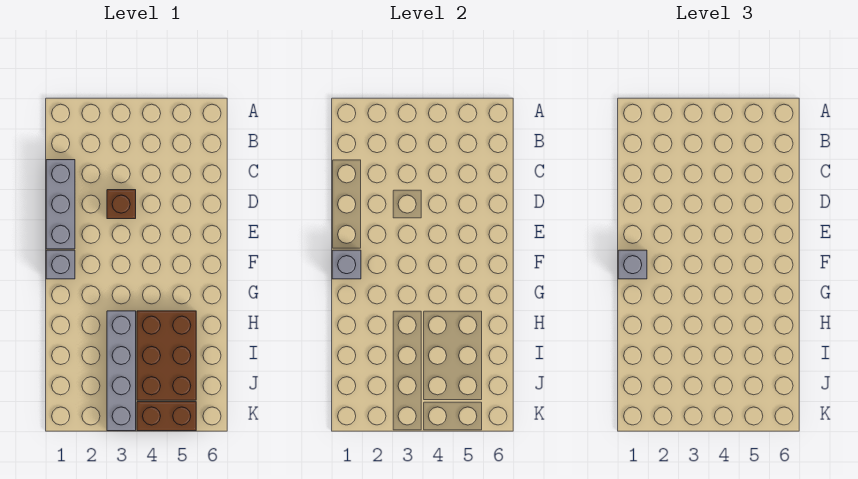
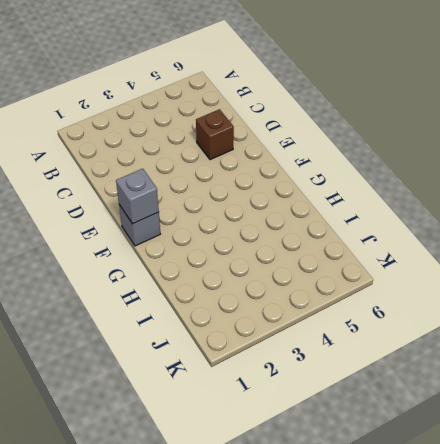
brown 1x1 brick [196,109,234,160] -> brown 1x1 brick moved to [107,190,136,219]
none -> grey 1x3 brick [46,160,75,249]
none -> grey 1x4 brick [107,311,136,431]

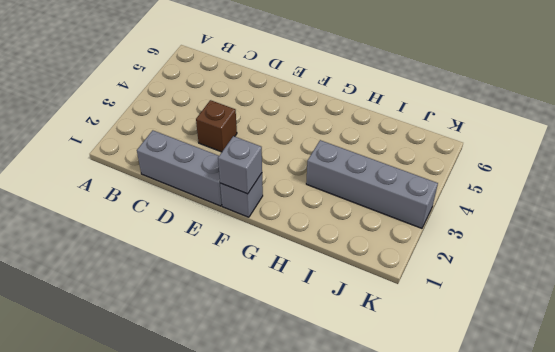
none -> brown 2x3 brick [137,311,196,400]
none -> brown 1x2 brick [137,402,196,431]

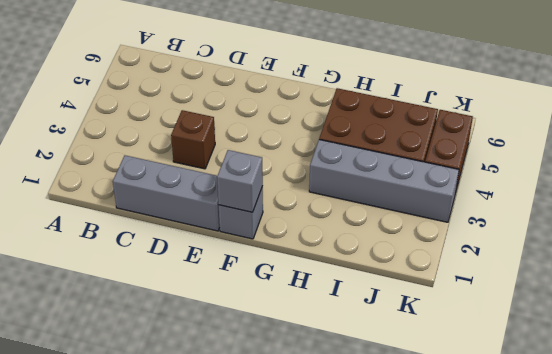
none -> grey 1x1 brick [618,250,647,279]

